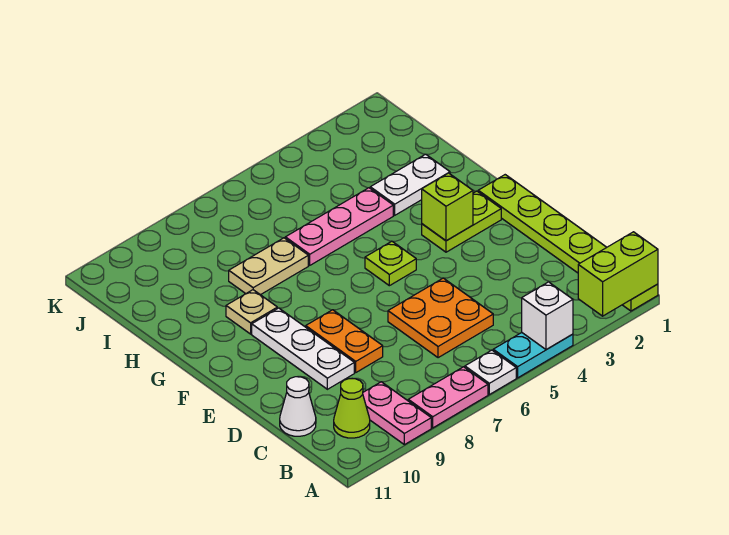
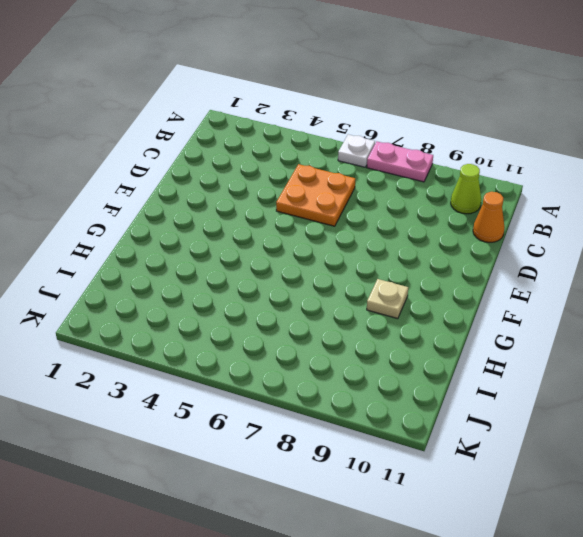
orange 1x1 cone [473,192,505,242] -> white 1x1 cone [280,377,316,436]
none -> lime 1x6 plate [478,175,658,311]
none -> cyan 1x2 plate [493,333,573,378]
none -> pink 1x2 plate [363,382,431,445]

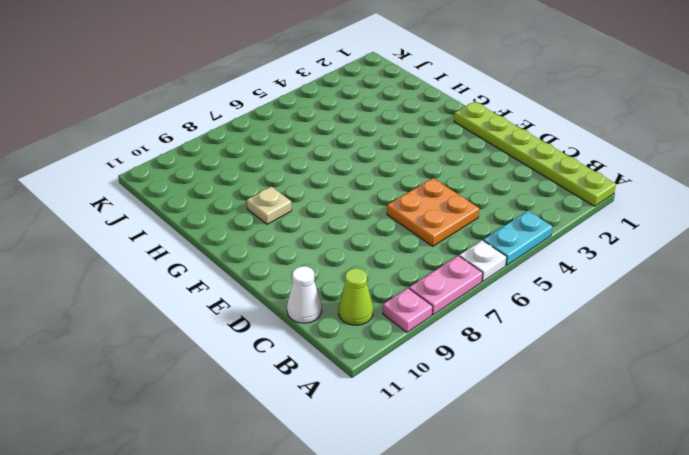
pink 1x1 plate [383,288,433,332] -> pink 1x2 plate [363,382,431,445]
none -> orange 1x2 plate [306,310,383,372]
none -> white 1x3 plate [252,308,354,389]
none -> lime 1x2 plate [422,191,501,252]

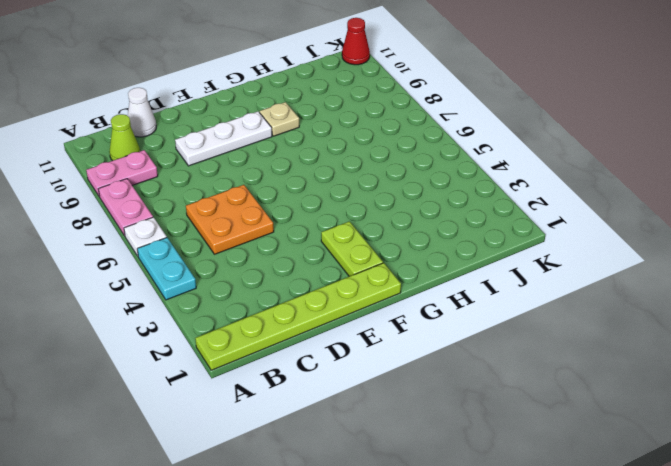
red 1x1 cone [342,18,370,65] -> none
none -> orange 1x2 plate [306,310,383,372]
none -> lime 1x1 plate [365,241,416,286]
none -> white 1x2 plate [370,154,450,215]

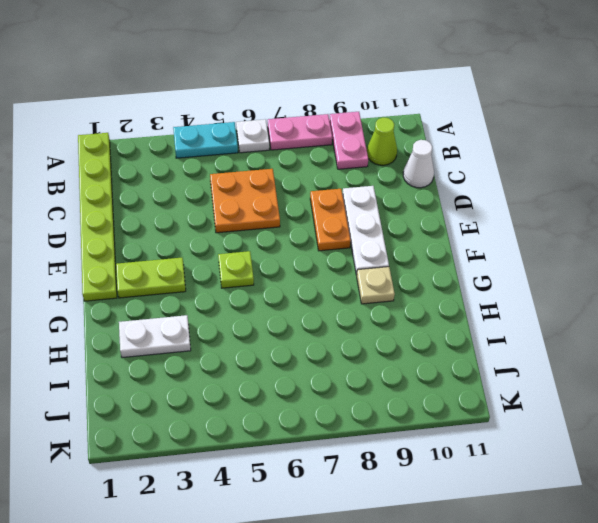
none -> pink 1x3 plate [285,188,393,265]
none -> tan 1x2 plate [229,238,308,295]
none -> lime 1x2 brick [578,232,658,316]

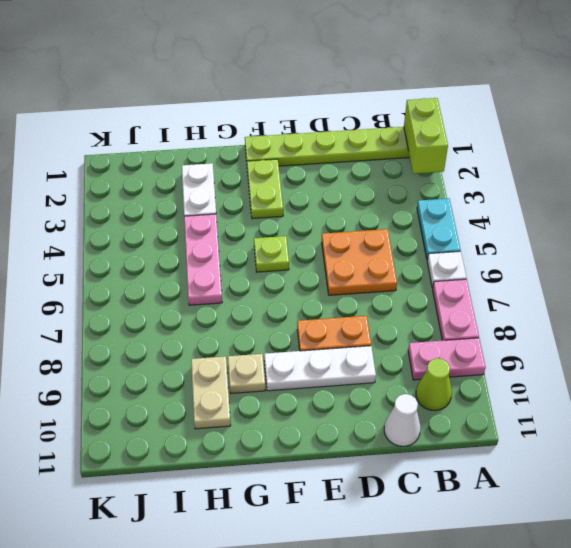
tan 1x2 plate [191,356,231,429] -> tan 1x2 plate moved to [229,238,308,295]
none -> white 1x1 brick [522,282,573,350]
none -> lime 1x1 brick [422,173,473,241]

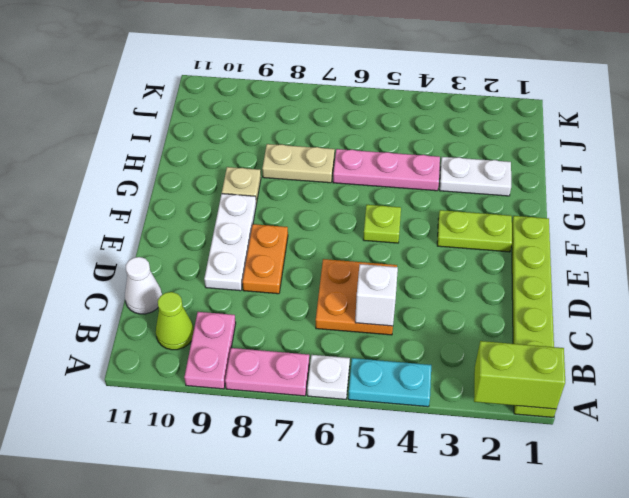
white 1x1 brick [355,264,398,326] -> white 1x1 brick moved to [522,282,573,350]
none -> lime 1x1 brick [422,173,473,241]

